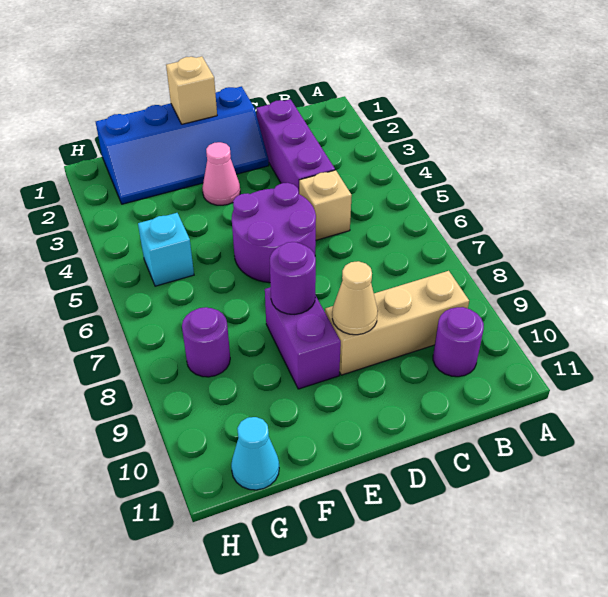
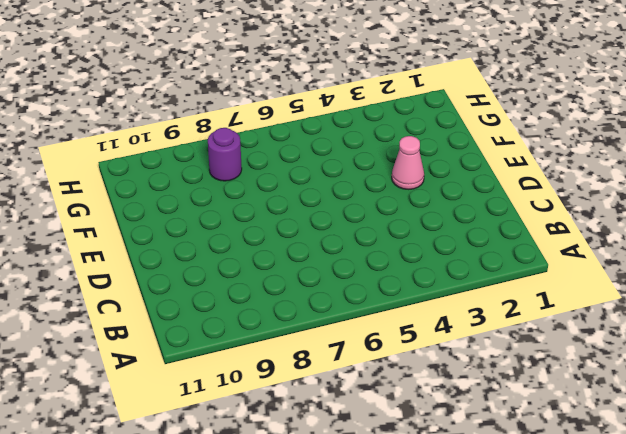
none -> tan 1x3 brick [325,271,469,375]
none -> purple 1x1 round brick [433,307,484,377]
none -> purple 1x3 brick [256,99,335,191]

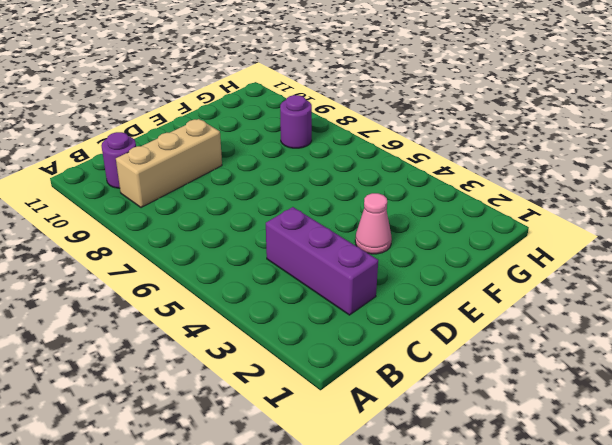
none -> tan 1x1 brick [299,170,352,240]
none -> blue 2x4 slope [96,86,269,204]
none -> purple 2x2 round brick [232,183,316,283]

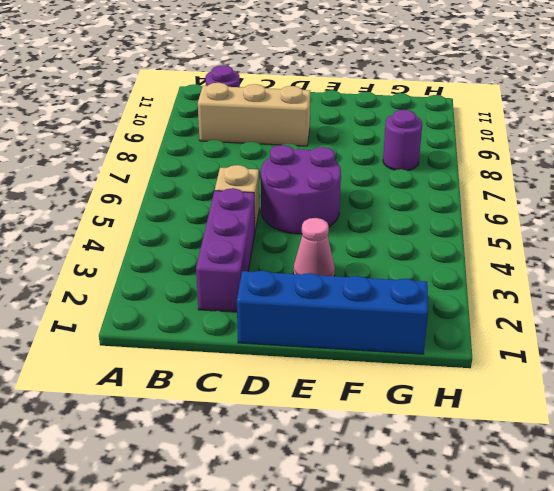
none -> purple 1x2 brick [265,287,341,389]
none -> cyan 1x1 brick [138,213,194,286]
none -> cyan 1x1 cone [231,417,279,490]

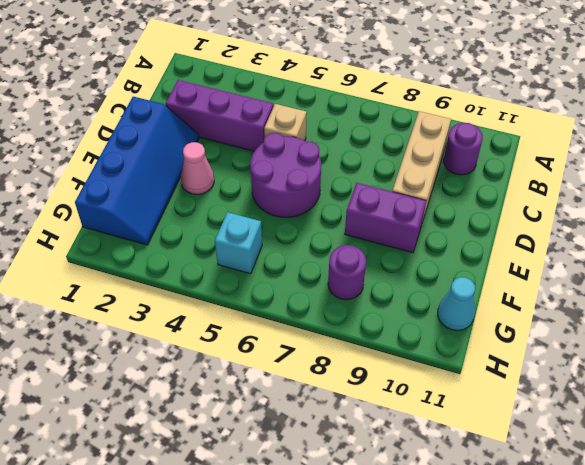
none -> tan 1x1 cone [332,261,378,335]
none -> tan 1x1 brick [166,56,217,124]
none -> purple 1x1 round brick [270,242,316,314]

